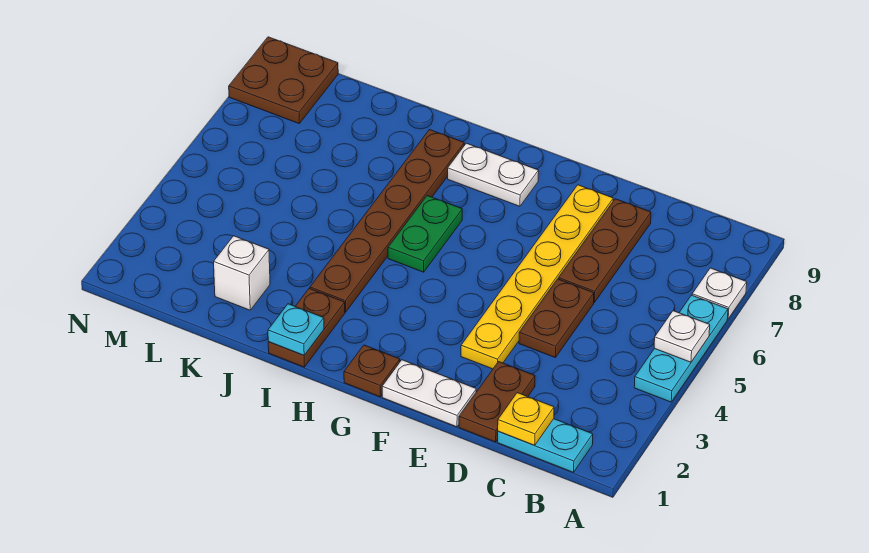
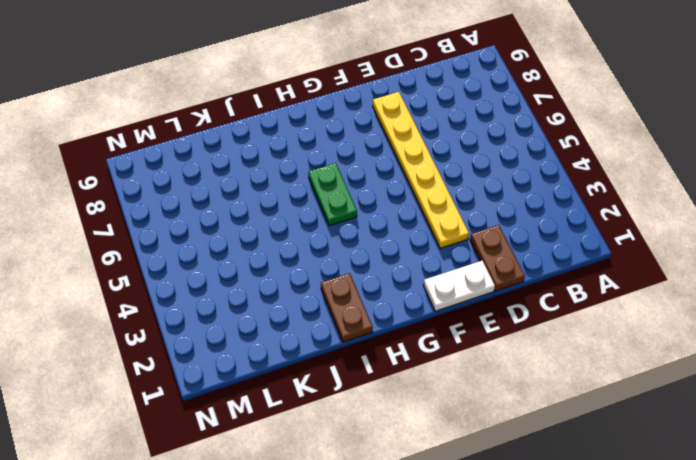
none -> cyan 1x3 plate [634,295,728,402]
none -> white 1x1 plate [692,268,747,319]
none -> cyan 1x2 plate [498,419,593,472]

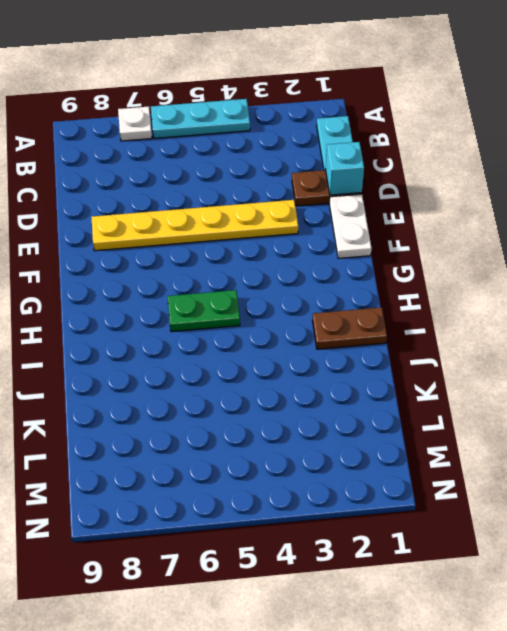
cyan 1x1 brick [325,142,364,195] -> none
none -> brown 1x2 plate [519,279,594,358]
none -> brown 1x3 plate [559,199,651,302]
none -> brown 1x1 plate [344,345,400,397]

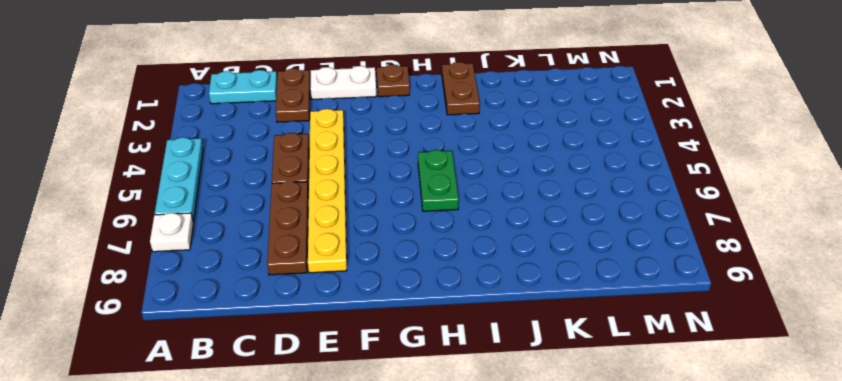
none -> white 1x2 plate [448,143,539,206]
none -> brown 1x6 plate [310,130,464,312]
none -> white 1x1 brick [214,236,270,310]

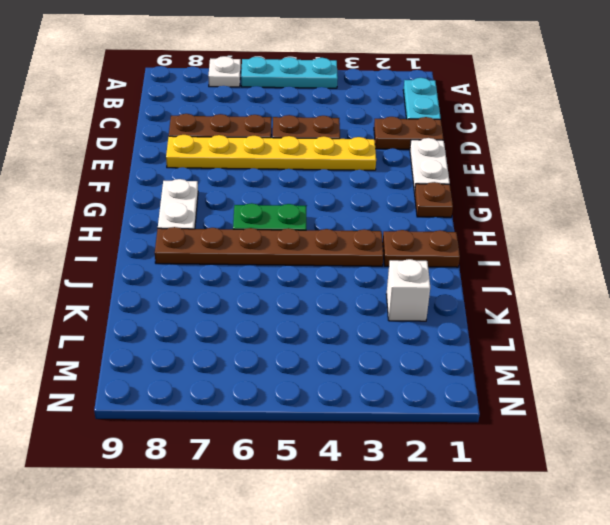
none -> brown 2x2 plate [229,37,338,123]
none -> white 1x1 plate [654,311,710,362]
none -> yellow 1x1 plate [498,393,554,445]

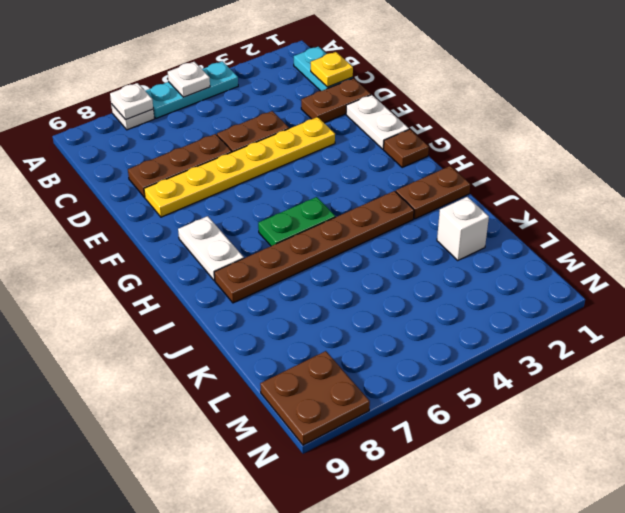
white 1x1 plate [110,83,153,120] -> none
none -> cyan 1x1 plate [268,304,324,355]

